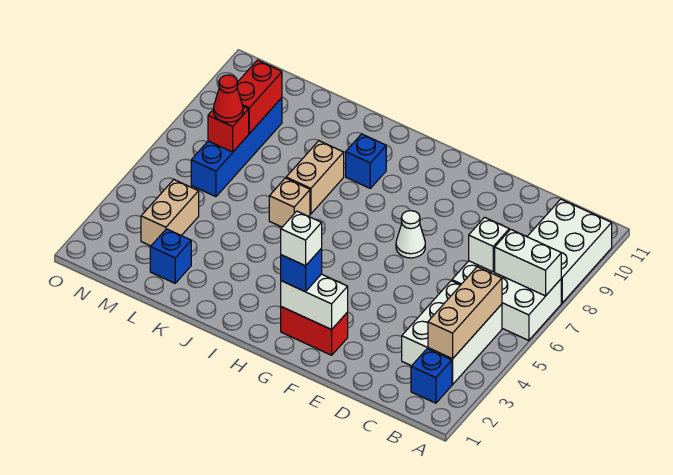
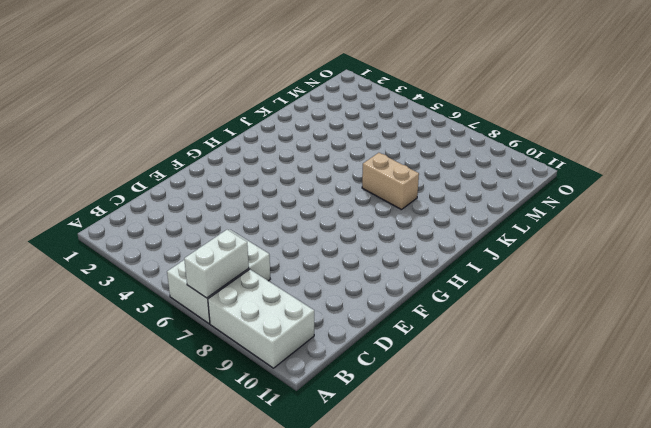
none -> blue 1x1 brick [411,349,452,403]
none -> white 2x3 brick [402,281,502,385]
none -> red 1x2 brick [281,307,348,355]

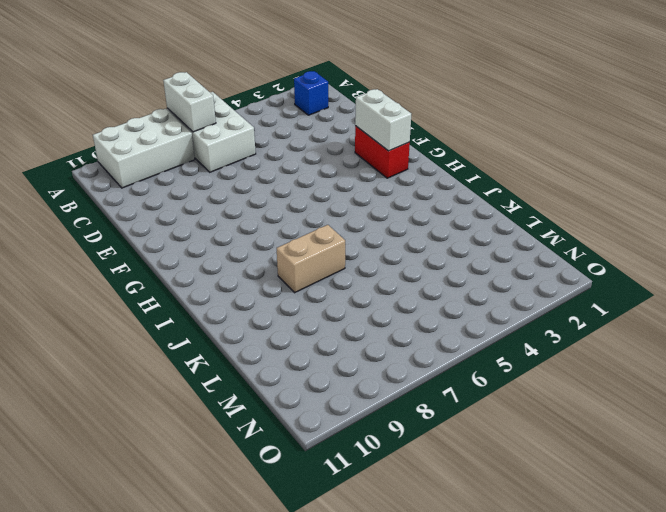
none -> white 2x3 brick [402,281,502,385]
none -> white 1x1 cone [396,211,425,258]
none -> blue 1x1 brick [346,134,386,188]

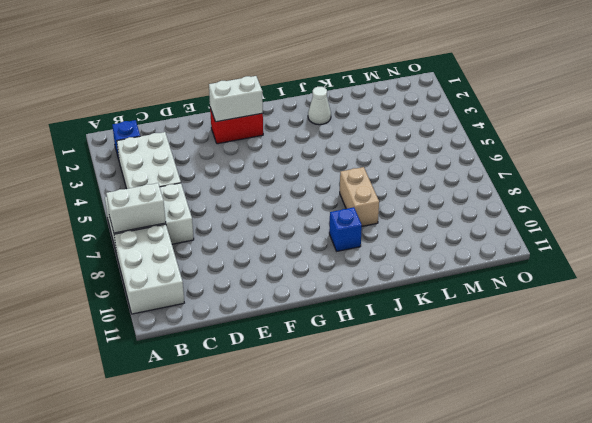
white 1x1 cone [308,87,331,125] -> white 1x1 cone moved to [396,211,425,258]
none -> tan 1x1 brick [269,178,310,227]
none -> blue 1x1 brick [150,229,191,283]
none -> tan 1x2 brick [141,180,199,246]

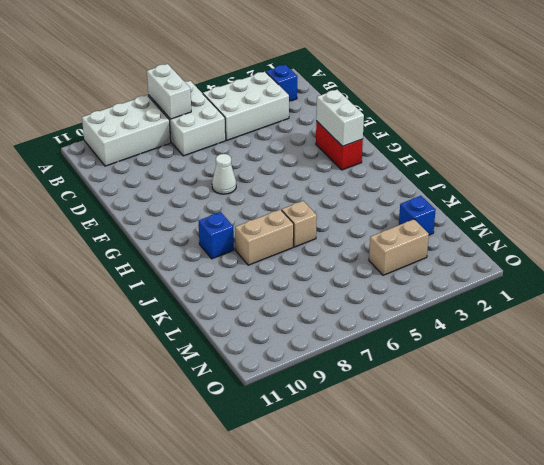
none -> blue 1x4 brick [191,98,282,197]
none -> tan 1x3 brick [428,267,502,359]
none -> white 1x1 brick [469,217,509,272]

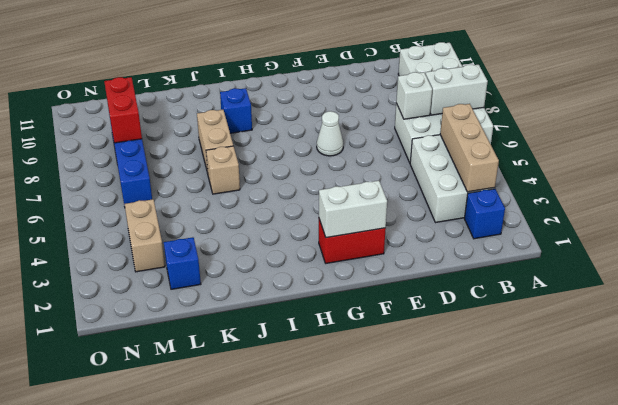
none -> red 1x1 brick [208,106,249,152]
none -> blue 1x1 brick [281,249,322,292]
none -> red 1x1 cone [214,75,243,122]

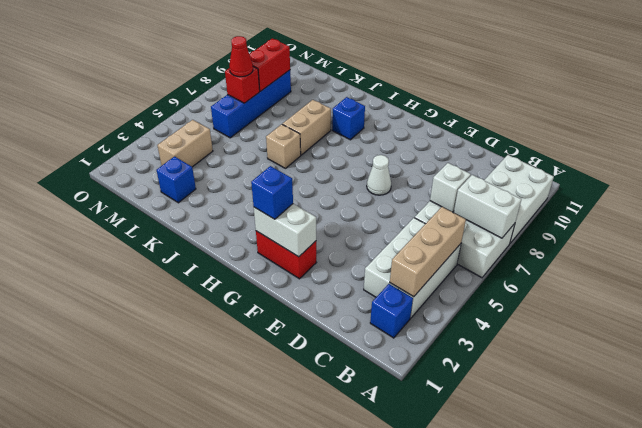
none -> white 1x1 brick [281,211,322,266]

